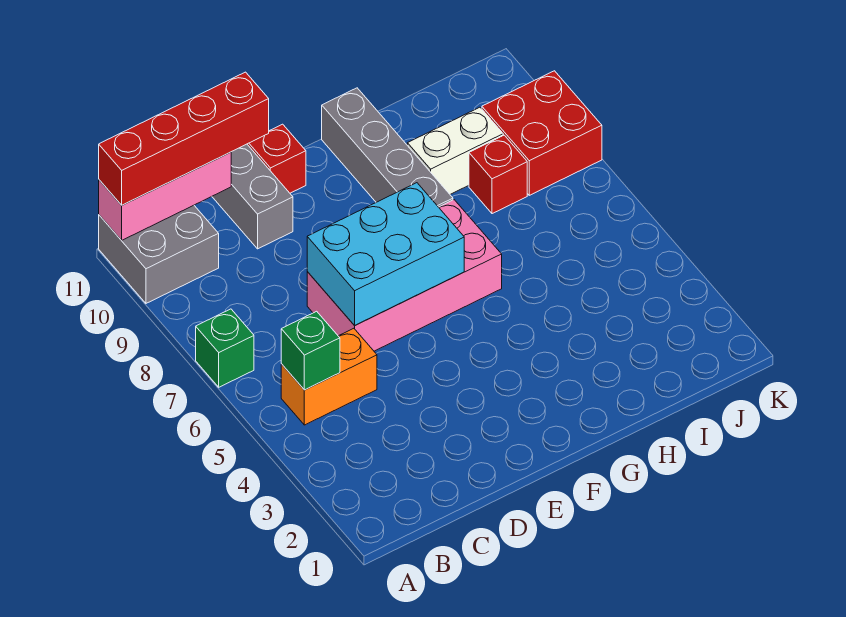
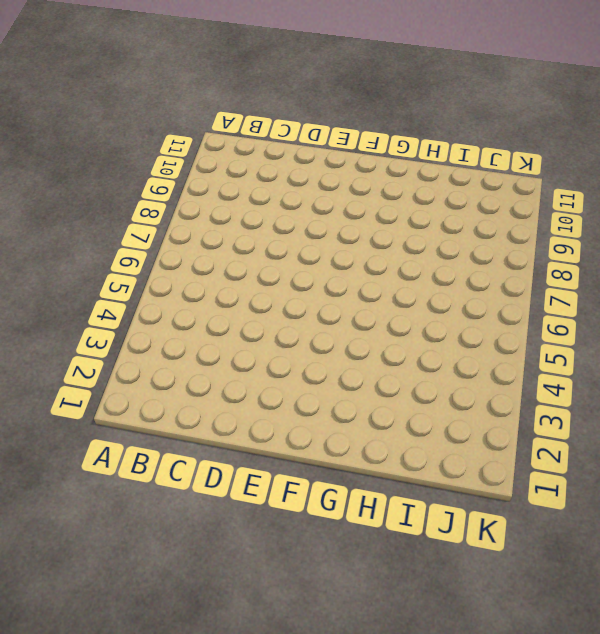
none -> green 1x1 brick [196,309,254,387]
none -> grey 2x2 brick [99,205,219,303]
none -> orange 1x2 brick [281,328,377,425]

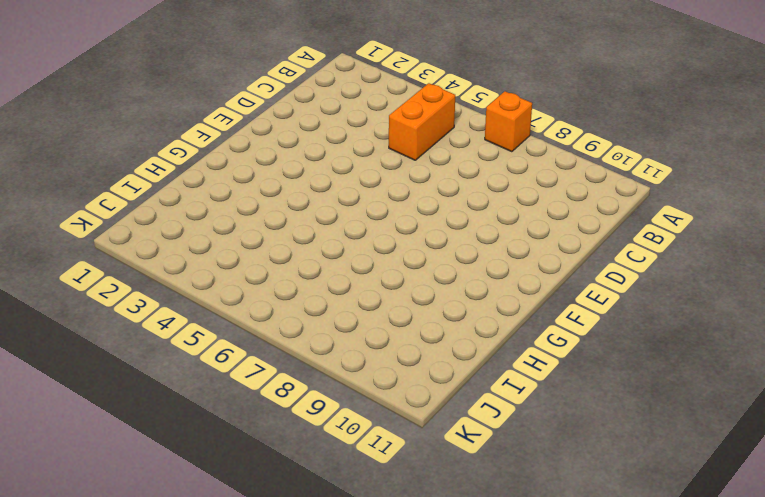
orange 1x1 brick [485,91,532,152] -> green 1x1 brick [196,309,254,387]
none -> grey 2x2 brick [99,205,219,303]
none -> pink 2x4 brick [307,200,502,351]
none -> grey 1x2 brick [212,144,293,249]

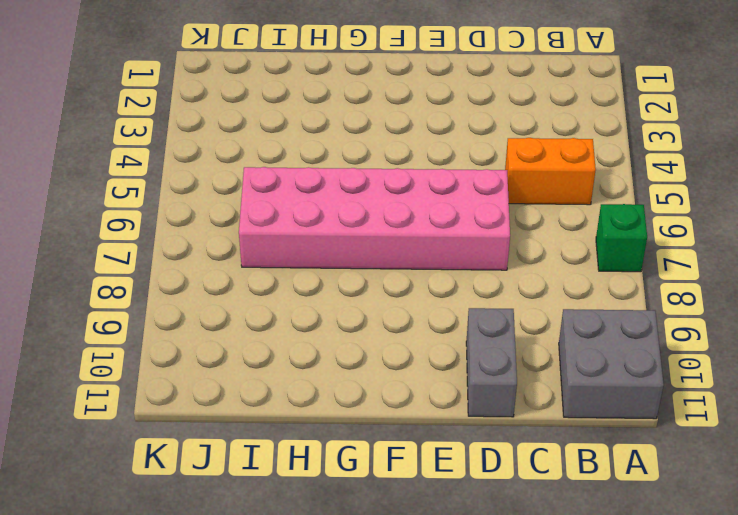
pink 2x6 brick [239,167,510,270] -> pink 2x4 brick [307,200,502,351]
none -> red 1x1 brick [247,124,306,193]
none -> grey 1x4 brick [322,88,453,207]
none -> white 1x2 brick [407,107,503,194]

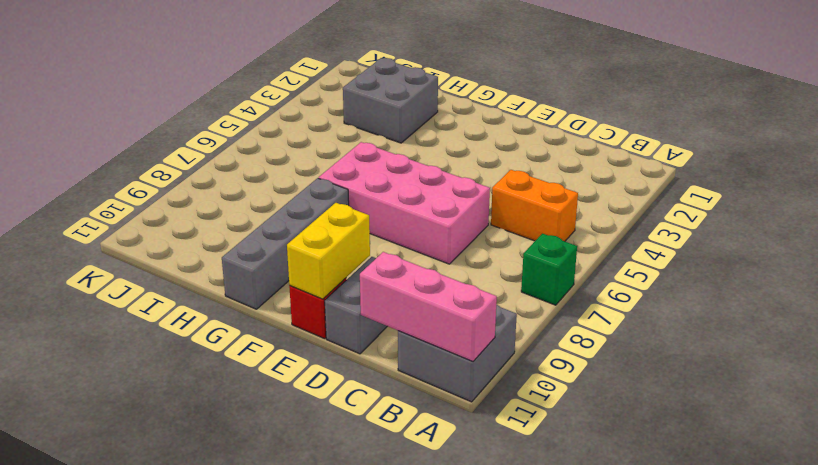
yellow 1x2 brick [287,203,370,299] -> none
grey 2x2 brick [343,58,438,143] -> none
none -> white 1x2 brick [407,107,503,194]
none -> red 1x1 brick [469,135,527,214]
none -> red 2x2 brick [482,71,602,195]

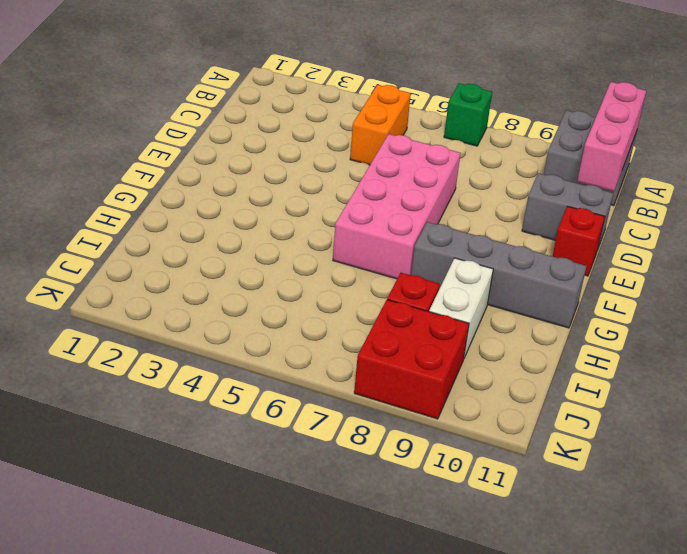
none -> green 1x1 brick [281,311,340,390]
none -> cyan 2x3 brick [307,183,464,326]
none -> red 1x4 brick [99,72,269,205]

